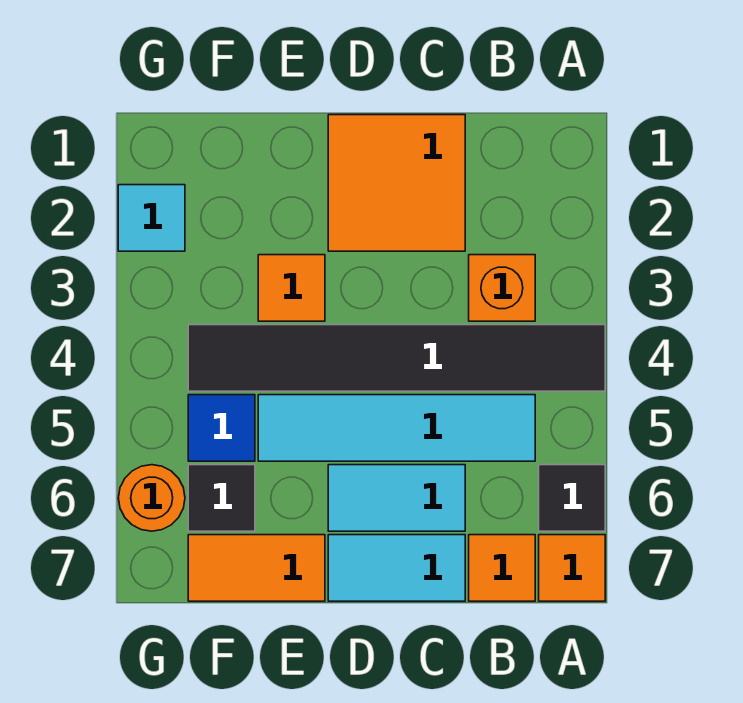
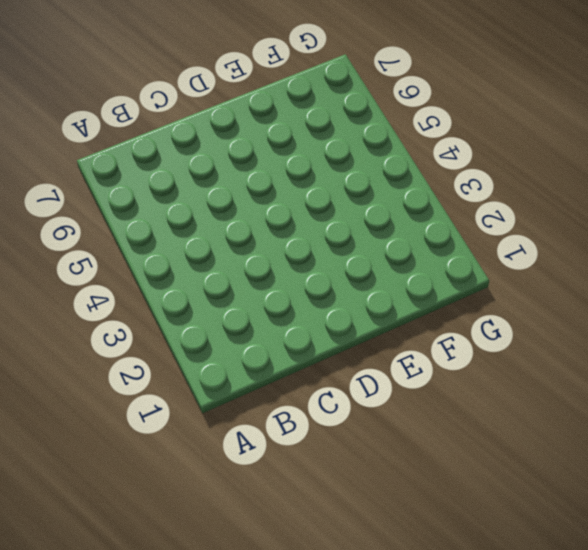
none -> black 1x6 tile [188,325,605,391]
none -> black 1x1 tile [539,465,605,531]
none -> orange 1x1 tile [539,535,605,601]

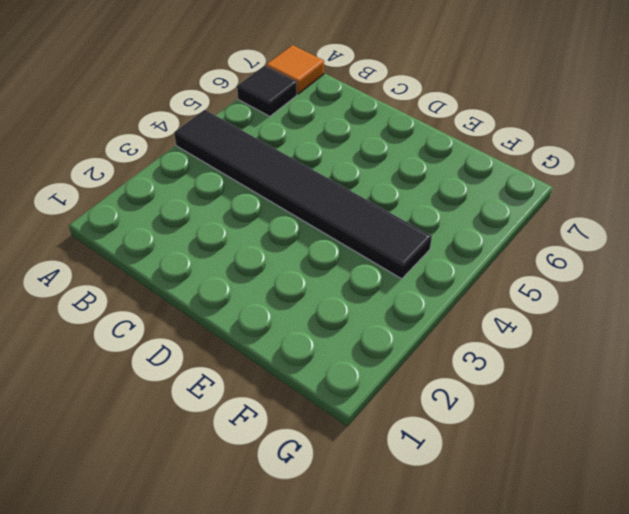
none -> orange 1x1 brick [469,255,535,321]
none -> cyan 1x4 tile [258,395,535,461]
none -> orange 1x1 tile [469,535,535,601]

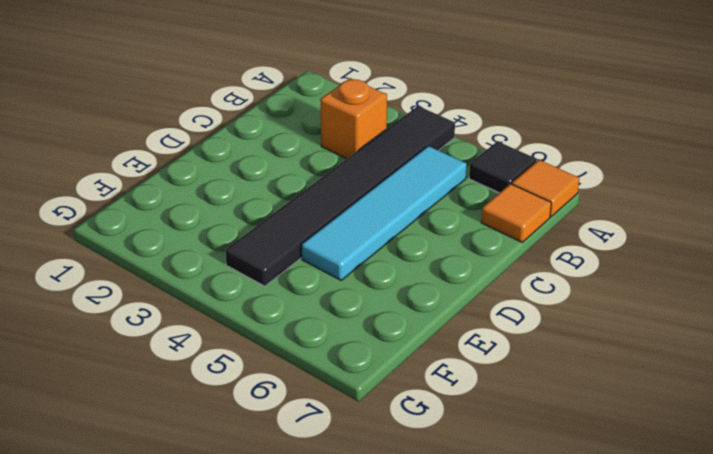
none -> orange 2x2 tile [328,115,465,251]
none -> cyan 1x2 tile [328,465,465,531]
none -> cyan 1x2 tile [328,535,465,601]

